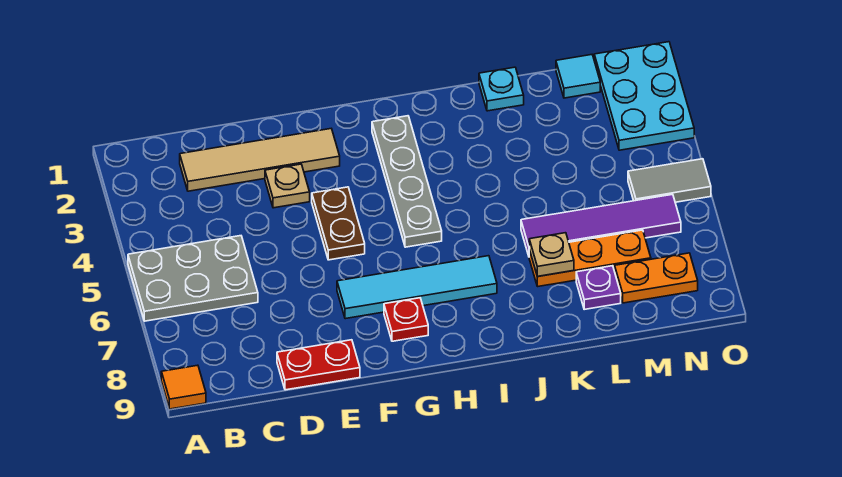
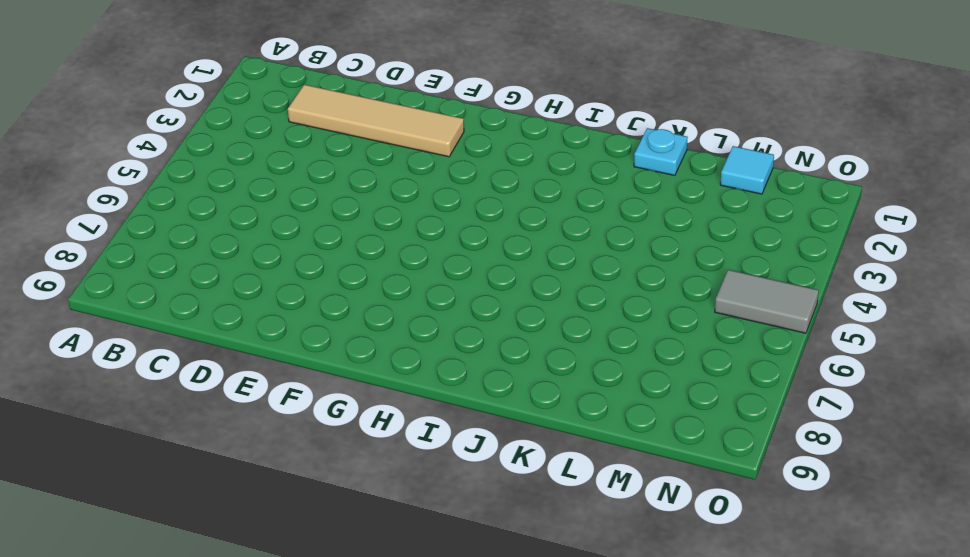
none -> grey 2x3 plate [128,236,258,321]
none -> orange 1x1 tile [161,365,206,409]
none -> red 1x2 plate [277,340,360,390]

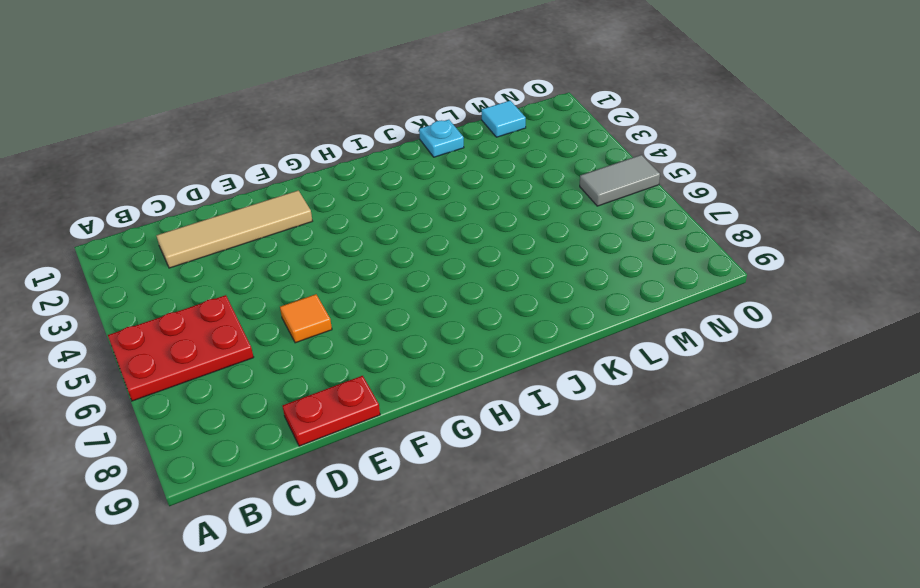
red 2x3 plate [108,295,254,401] -> grey 2x3 plate [128,236,258,321]
orange 1x1 tile [280,294,332,343] -> orange 1x1 tile moved to [161,365,206,409]
none -> tan 1x1 plate [265,164,310,208]
none -> brown 1x2 plate [312,187,365,260]
none -> cyan 1x4 tile [337,256,497,319]

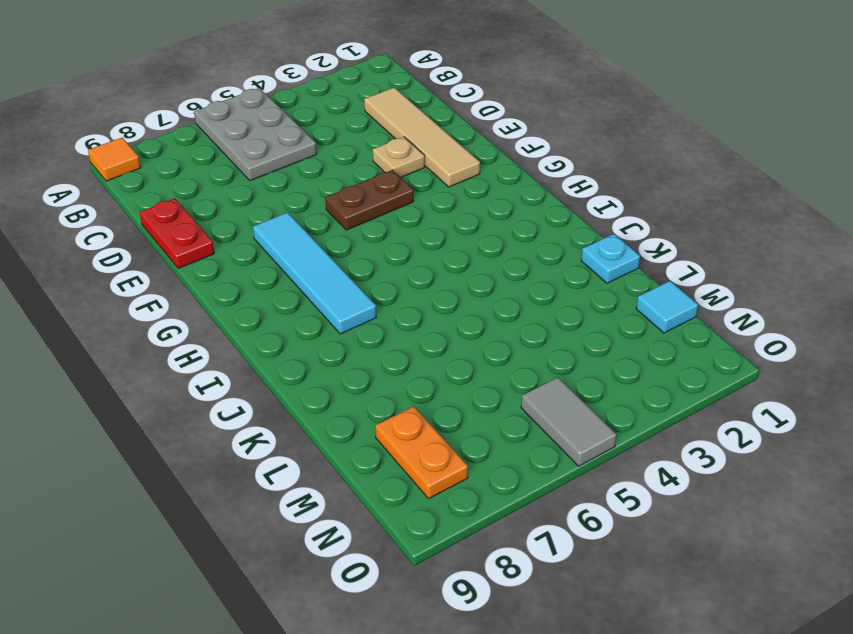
none -> red 1x1 plate [384,298,428,341]
none -> grey 1x4 plate [372,116,442,247]
none -> purple 1x4 tile [521,194,681,256]

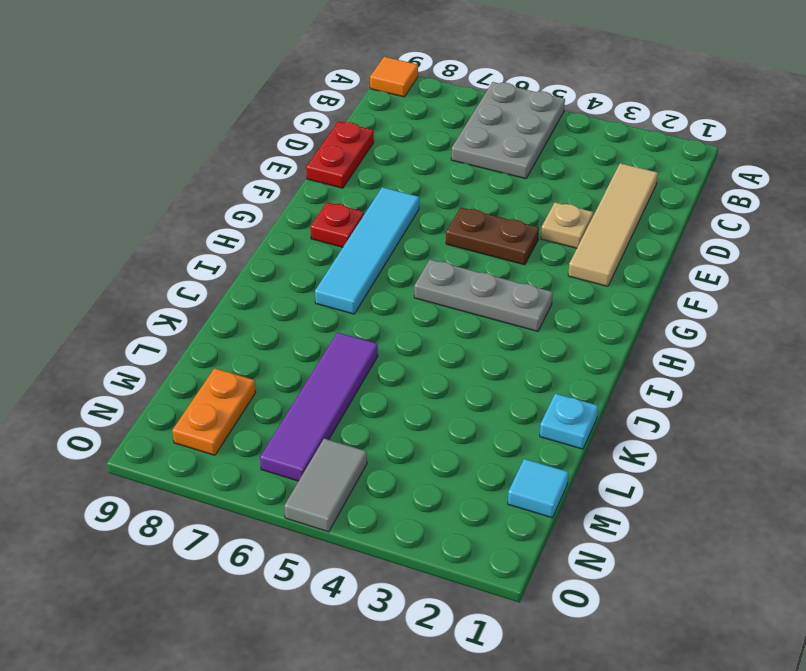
grey 1x3 plate [414,259,553,331] -> grey 1x4 plate [372,116,442,247]
none -> orange 1x3 plate [529,230,651,286]
none -> purple 1x1 plate [576,266,621,309]
none -> cyan 2x3 plate [594,42,694,150]

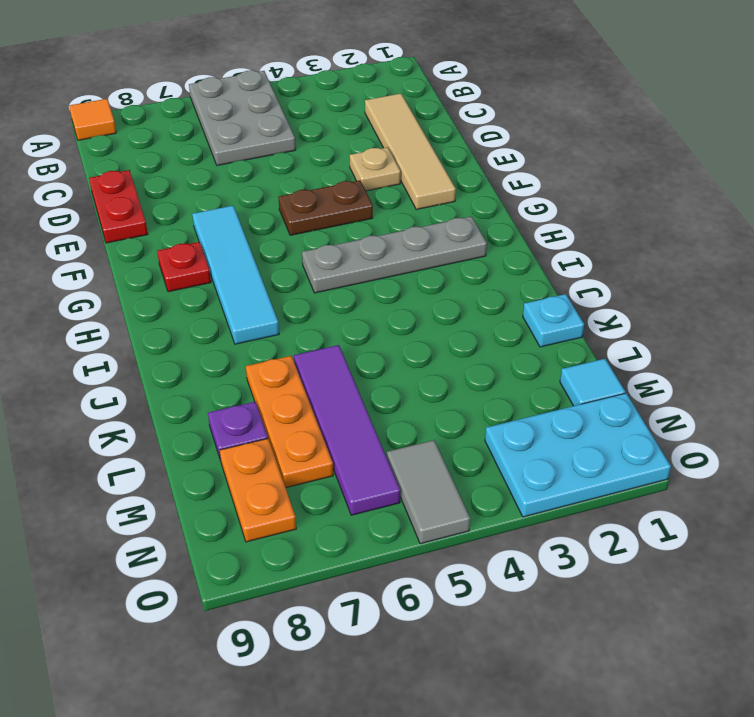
none -> tan 1x1 plate [529,233,574,276]

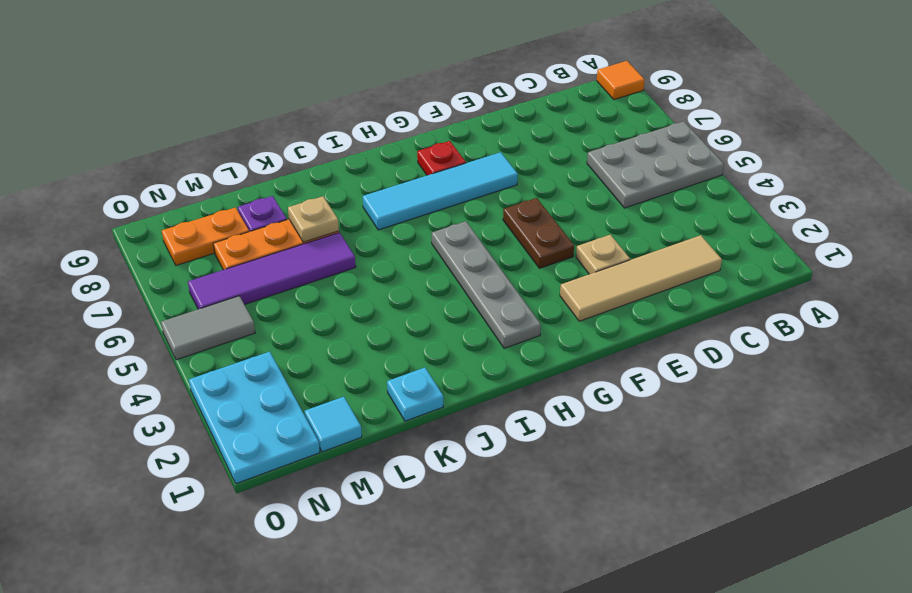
none -> red 1x2 plate [277,340,360,390]

